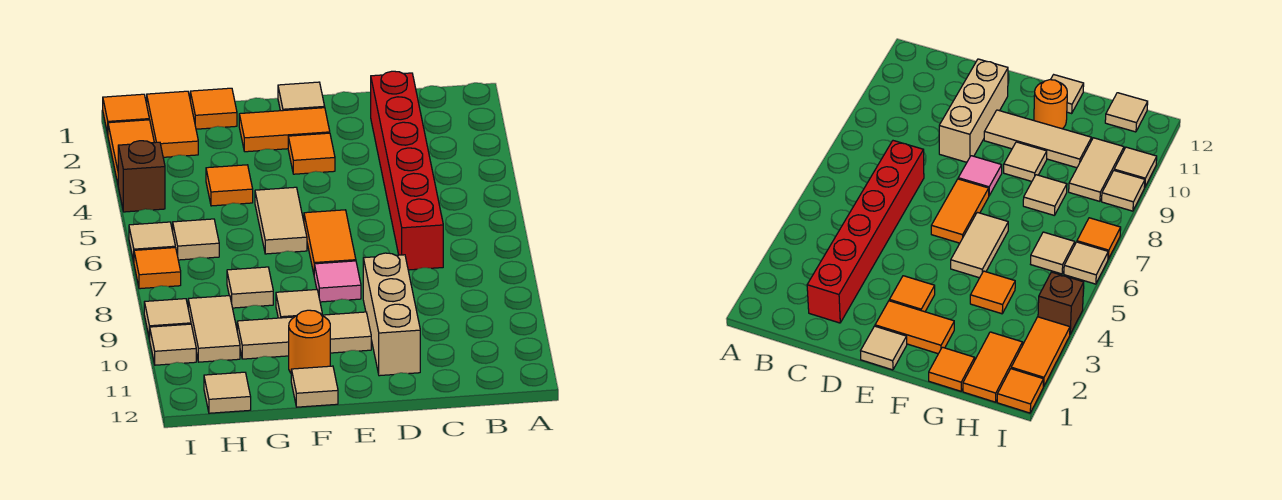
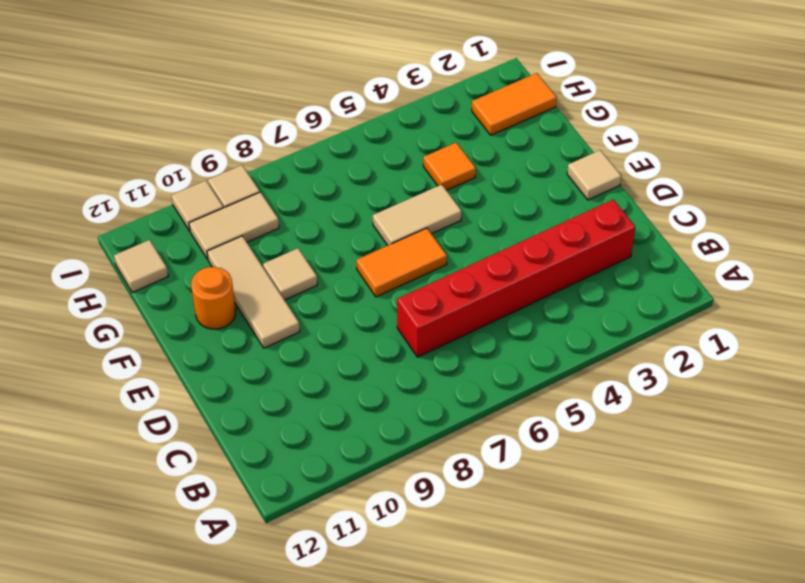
none -> tan 1x3 brick [363,253,420,376]
none -> orange 1x2 tile [239,108,330,152]
none -> orange 1x1 tile [288,133,335,174]

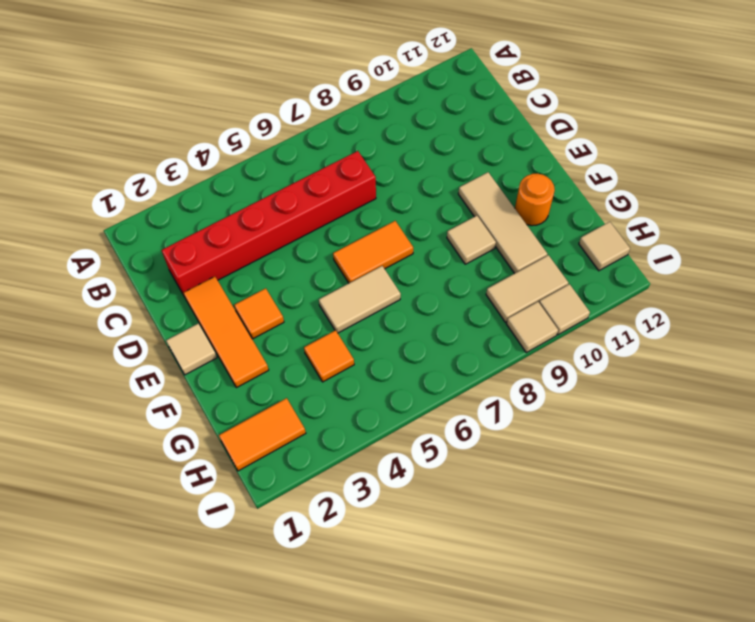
orange 1x3 tile [183,277,269,388] -> orange 1x2 tile [239,108,330,152]
none -> tan 1x3 brick [363,253,420,376]
none -> pink 1x1 tile [314,261,361,302]
none -> tan 1x1 tile [291,366,338,407]

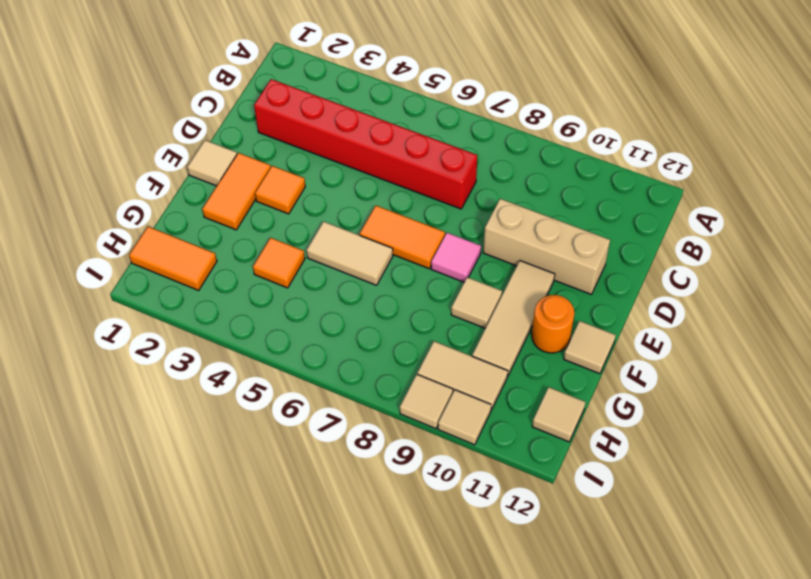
none -> orange 1x1 tile [190,88,237,129]
none -> tan 1x1 tile [227,267,273,308]
none -> tan 1x1 tile [173,219,219,260]

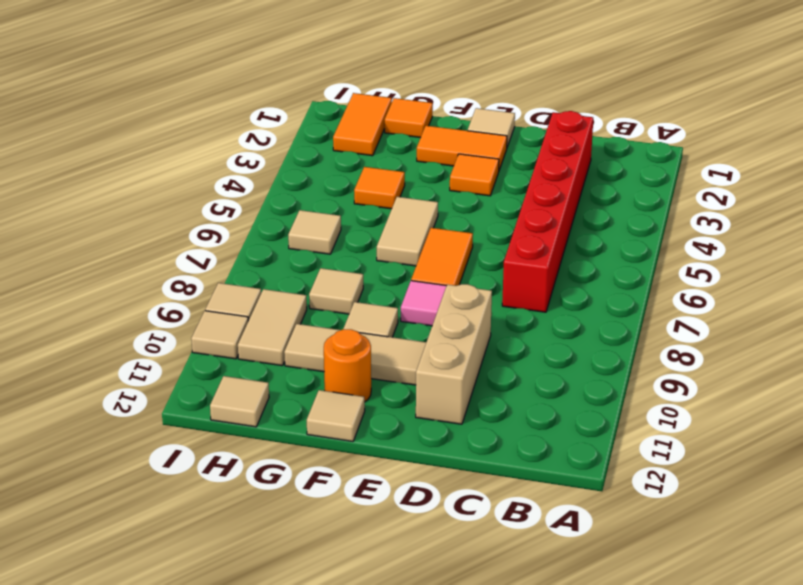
none -> orange 1x1 tile [103,94,149,134]
none -> orange 1x2 tile [108,120,154,183]
none -> brown 1x1 brick [118,141,165,212]

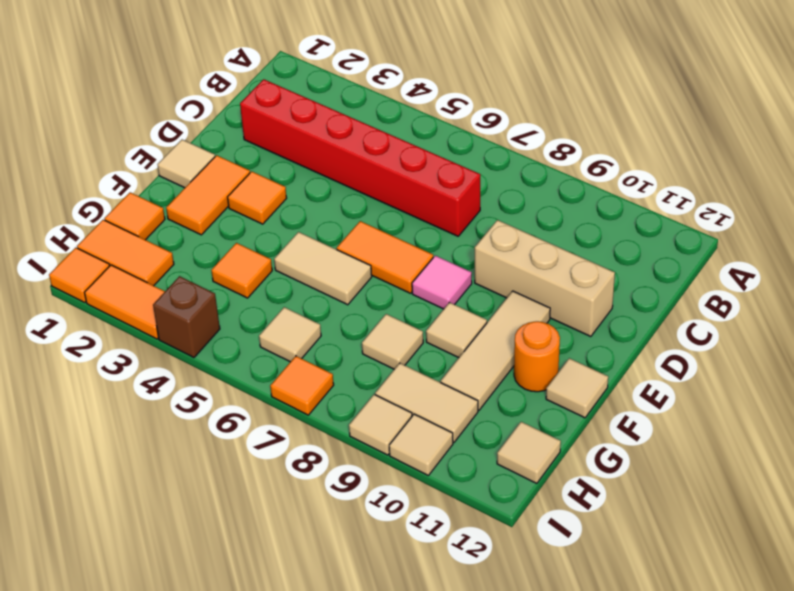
none -> tan 1x1 tile [129,222,175,261]

